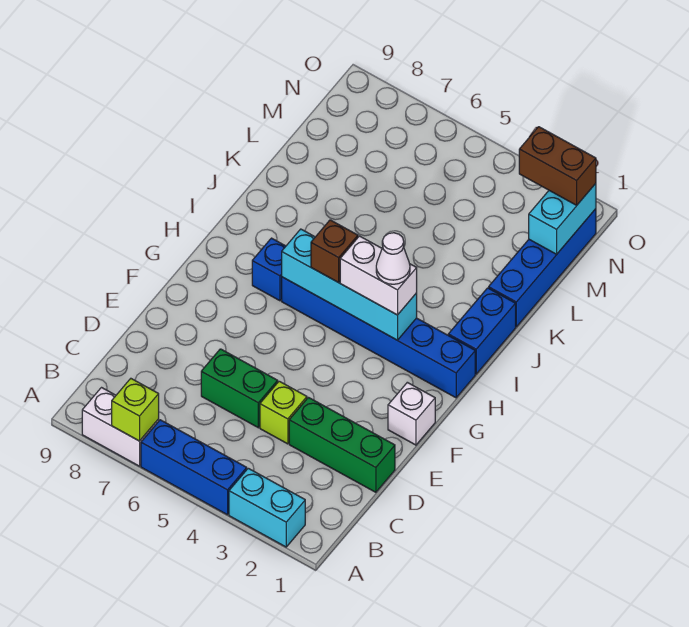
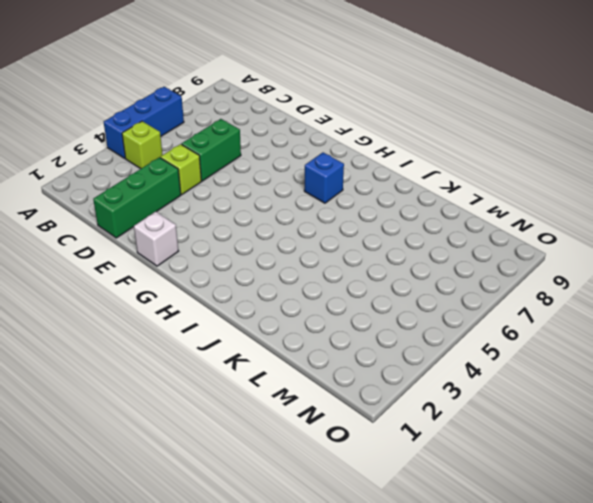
lime 1x1 brick [122,121,163,169] -> lime 1x1 brick moved to [112,379,159,441]
none -> cyan 1x2 brick [229,468,305,547]
none -> white 1x2 brick [82,388,159,466]
none -> blue 1x6 brick [282,277,475,398]

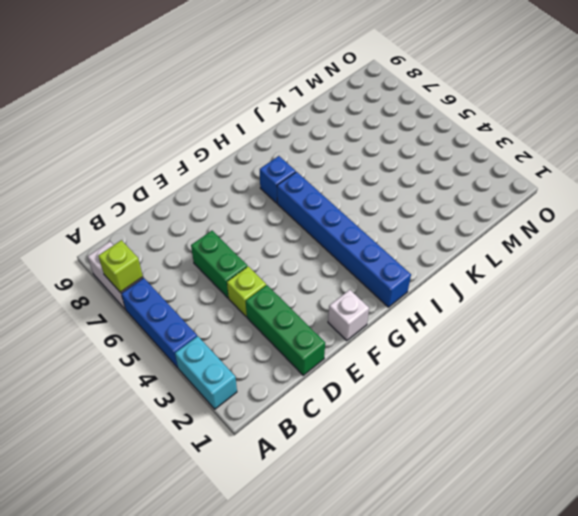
none -> blue 1x2 brick [448,288,516,374]
none -> blue 1x4 brick [489,209,596,327]
none -> cyan 1x4 brick [282,229,417,340]

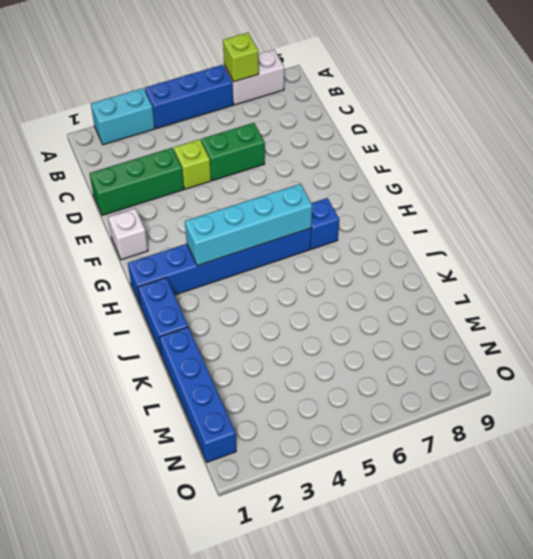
none -> cyan 1x2 brick [529,184,596,254]
none -> white 1x2 brick [340,236,417,315]
none -> brown 1x1 brick [311,220,358,283]

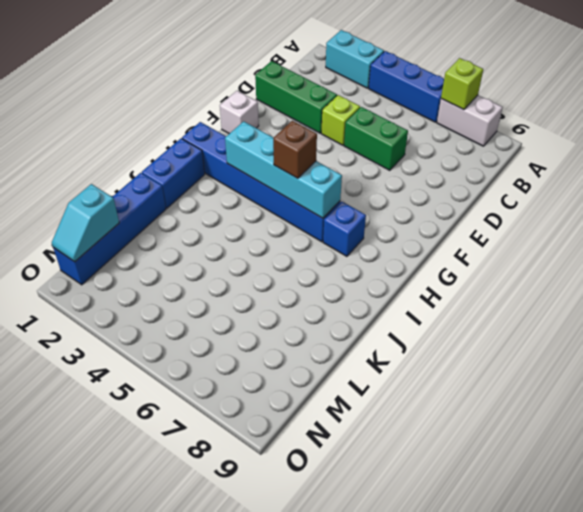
cyan 1x2 slope [52,184,119,262] -> cyan 1x2 brick [529,184,596,254]
none -> white 1x2 brick [340,236,417,315]
none -> brown 1x2 brick [519,127,596,205]
none -> white 1x1 cone [376,233,410,284]

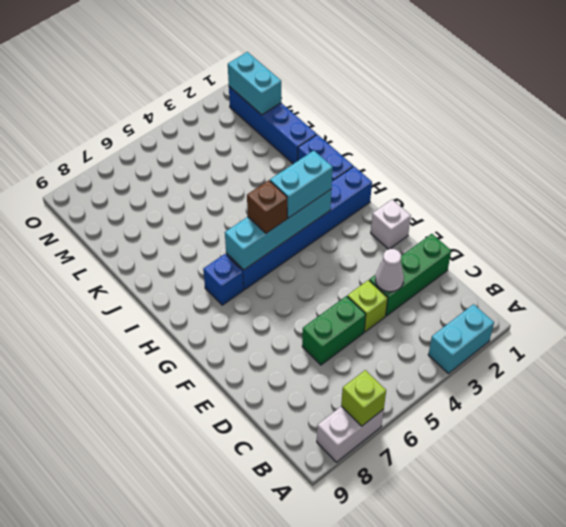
white 1x1 cone [375,249,404,292] -> white 1x1 cone moved to [376,233,410,284]
cyan 1x2 brick [270,150,333,218] -> white 1x2 brick [340,236,417,315]
none -> blue 1x3 brick [141,420,247,515]
none -> brown 1x2 brick [519,127,596,205]

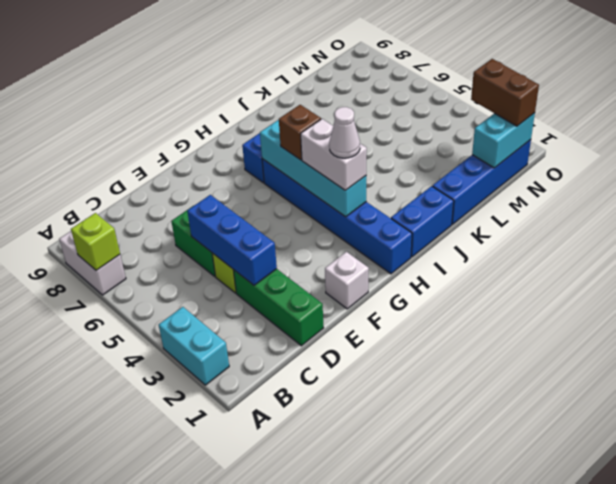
blue 1x3 brick [187,195,277,285] -> blue 1x3 brick moved to [141,420,247,515]

